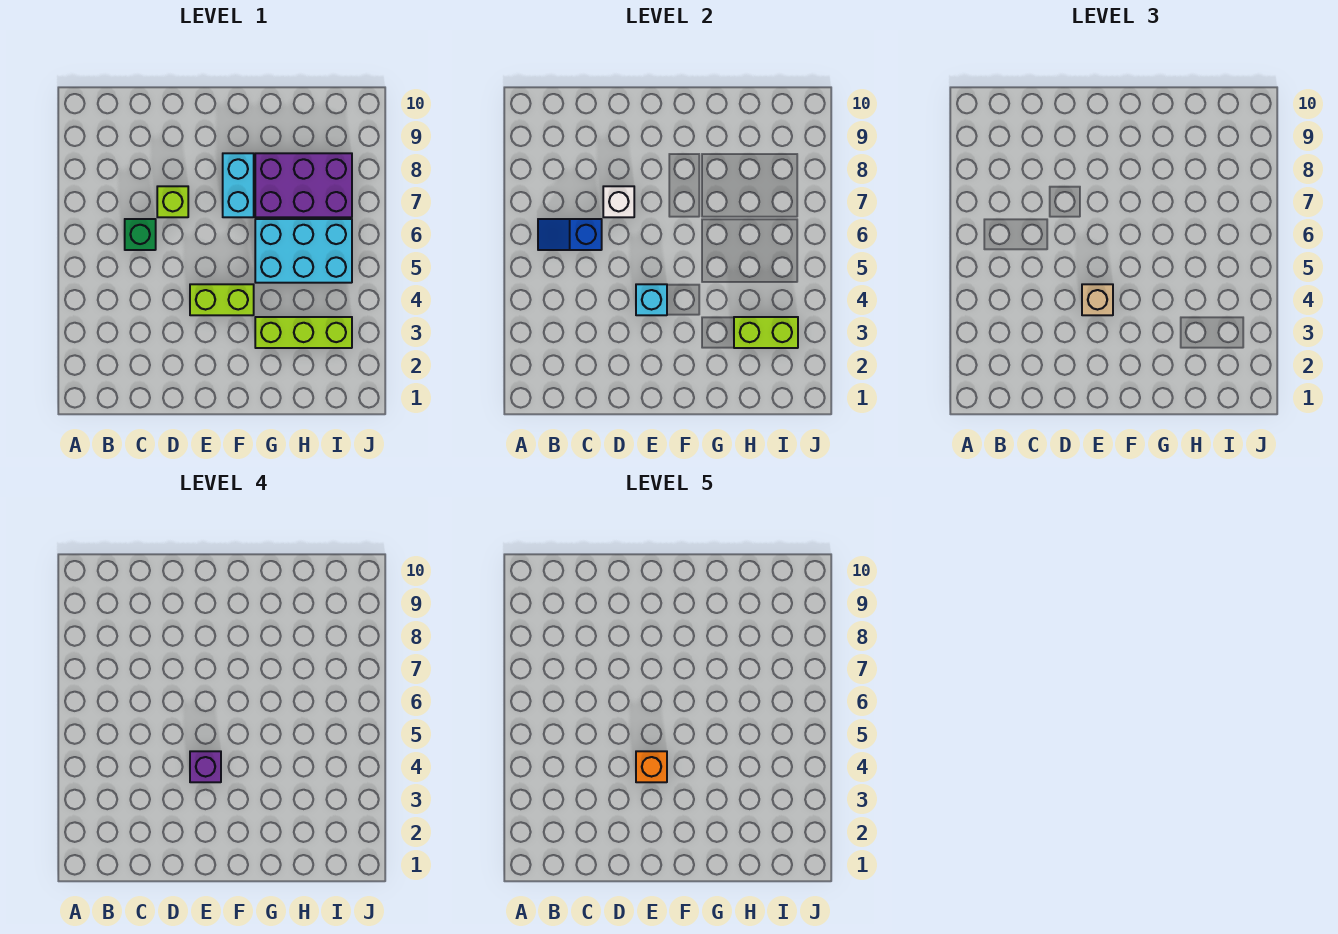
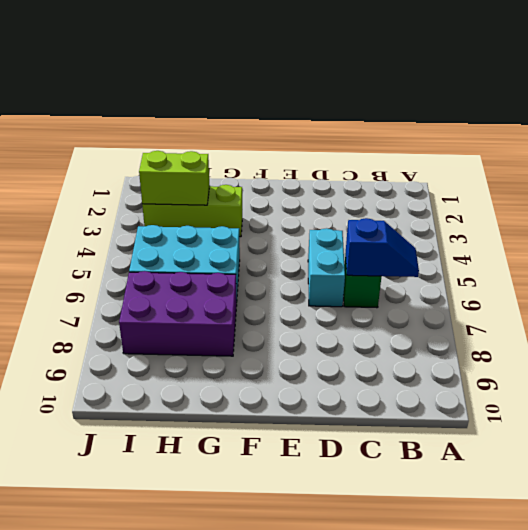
cyan 1x2 brick [308,228,345,307] -> cyan 1x2 brick moved to [223,153,254,217]
none -> lime 1x1 brick [157,186,188,217]
none -> lime 1x2 brick [190,284,254,315]
none -> white 1x1 brick [603,186,634,217]

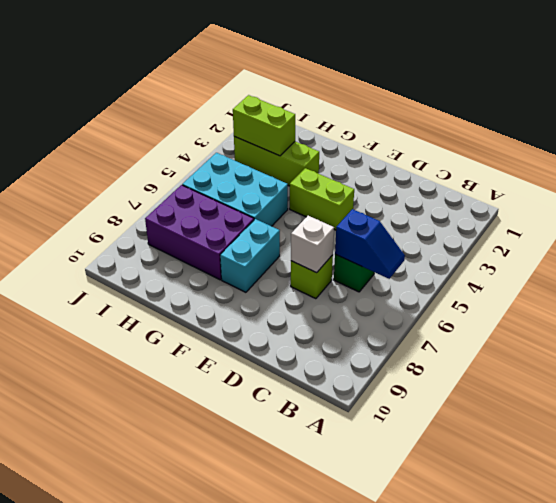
none -> cyan 1x1 brick [636,284,667,315]
none -> tan 1x1 brick [1082,284,1113,315]
none -> purple 1x1 brick [190,751,221,782]

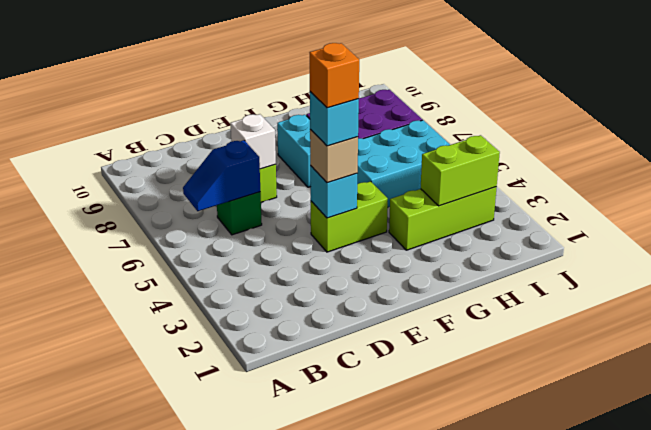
cyan 1x1 brick [310,92,359,146] -> purple 1x1 brick [190,751,221,782]

